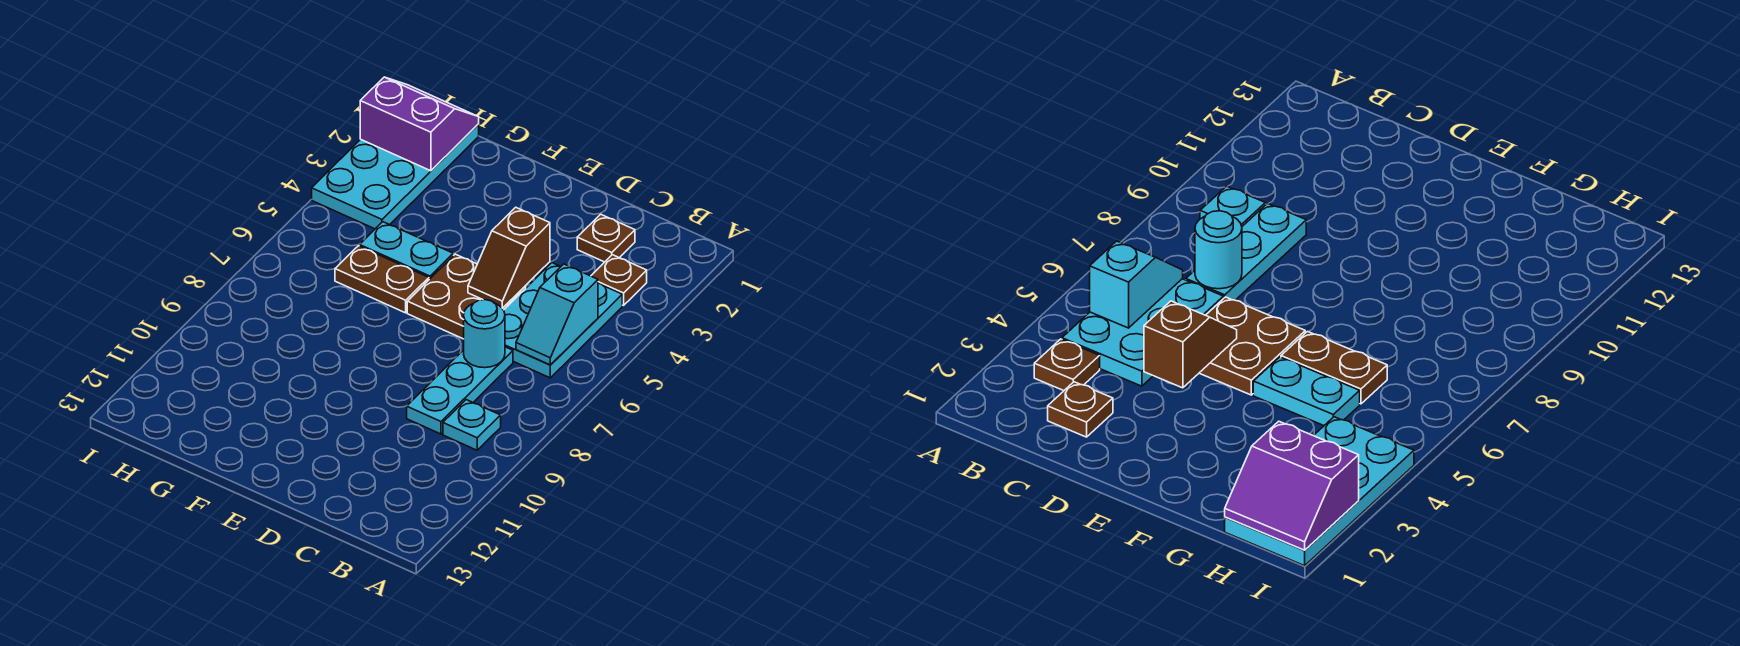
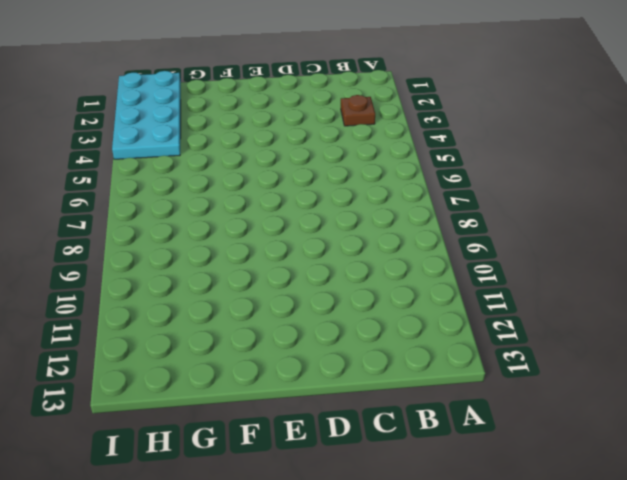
none -> cyan 2x3 plate [504,263,622,378]
none -> cyan 1x1 plate [443,400,501,450]
none -> brown 1x1 plate [577,214,635,262]

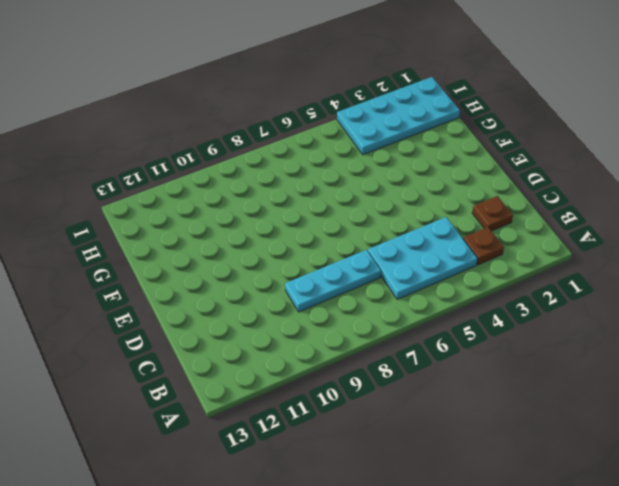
none -> cyan 1x1 plate [443,400,501,450]
none -> brown 2x2 plate [407,254,526,339]
none -> cyan 1x2 plate [359,222,453,279]

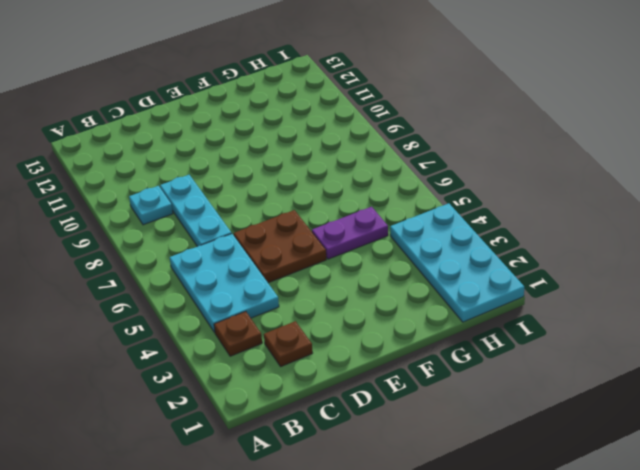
purple 1x2 plate [312,207,388,259] -> cyan 1x2 plate [359,222,453,279]
none -> brown 1x2 plate [335,246,429,313]
none -> cyan 1x2 slope [516,264,598,365]
none -> cyan 1x1 round brick [464,300,505,368]

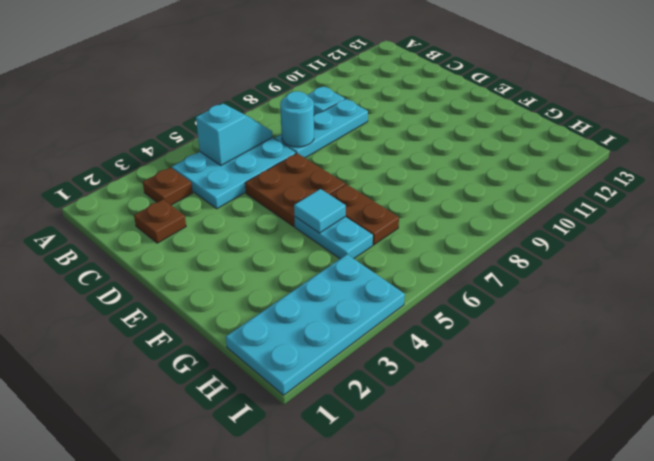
cyan 1x1 tile [294,189,346,233] -> none
none -> brown 1x2 slope [468,207,550,308]
none -> purple 2x2 slope [360,77,479,171]

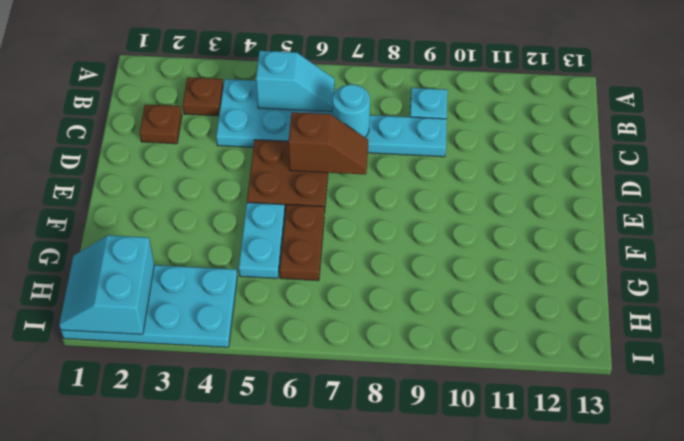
brown 1x2 slope [288,112,368,174] -> brown 1x2 slope moved to [468,207,550,308]
cyan 2x2 slope [59,235,154,334] -> purple 2x2 slope [360,77,479,171]

